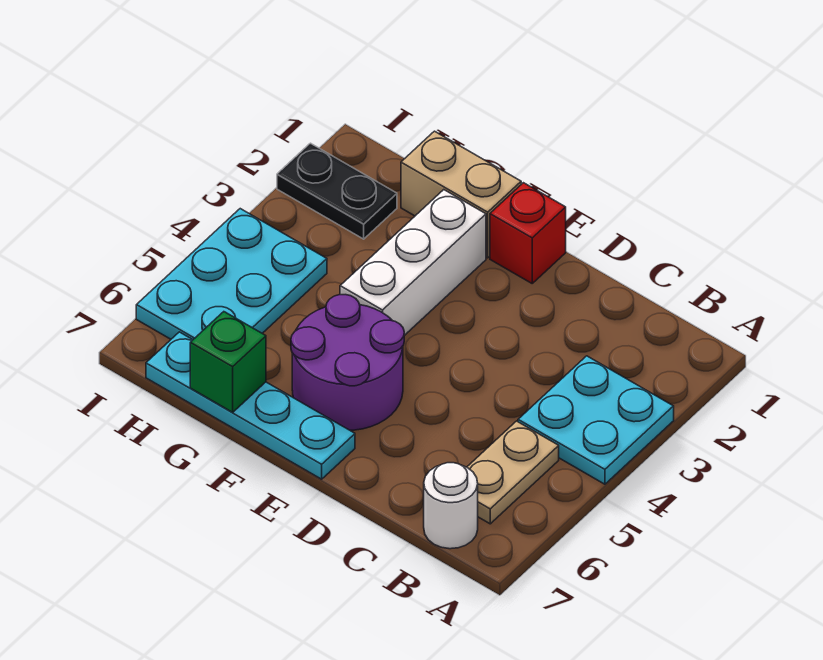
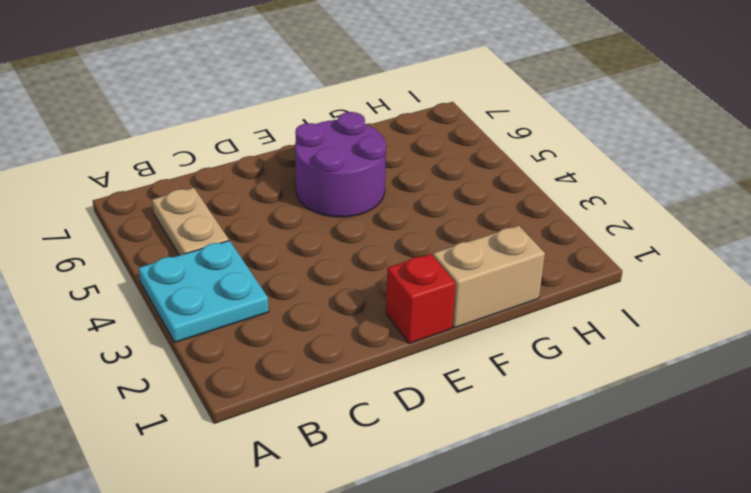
none -> white 1x1 round brick [424,463,478,549]
none -> cyan 1x4 plate [146,332,355,479]

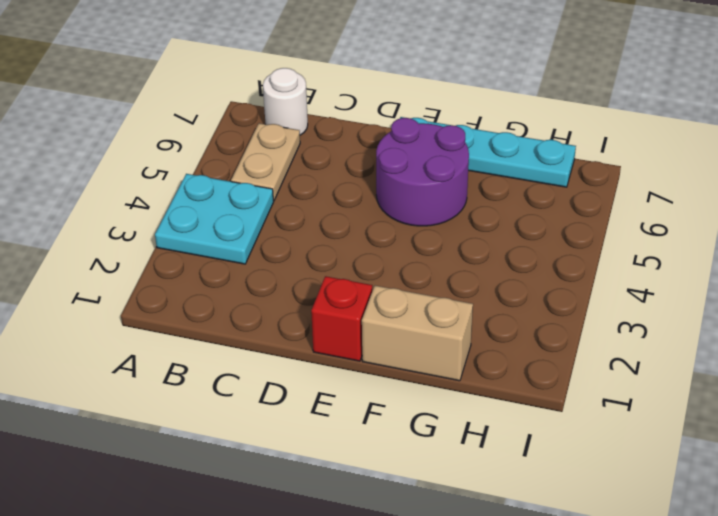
none -> white 1x3 brick [340,190,486,336]
none -> black 1x2 plate [277,143,397,239]

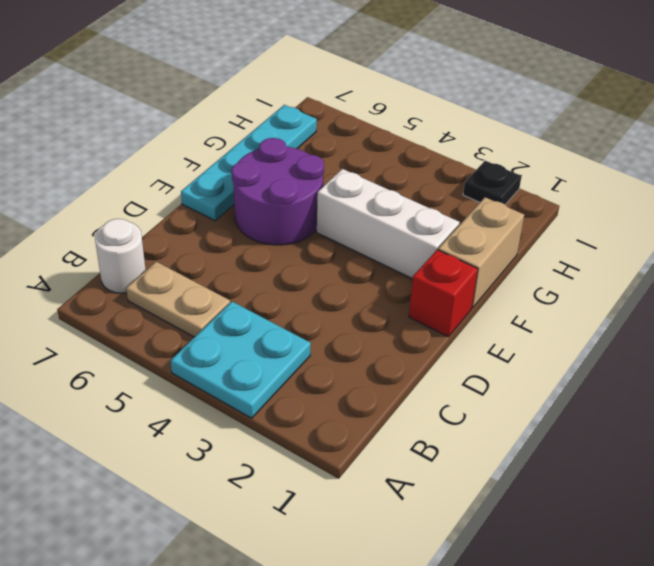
black 1x1 plate [463,161,521,205] -> black 1x2 plate [277,143,397,239]
none -> cyan 2x3 plate [136,209,327,339]
none -> green 1x1 brick [190,312,266,413]

